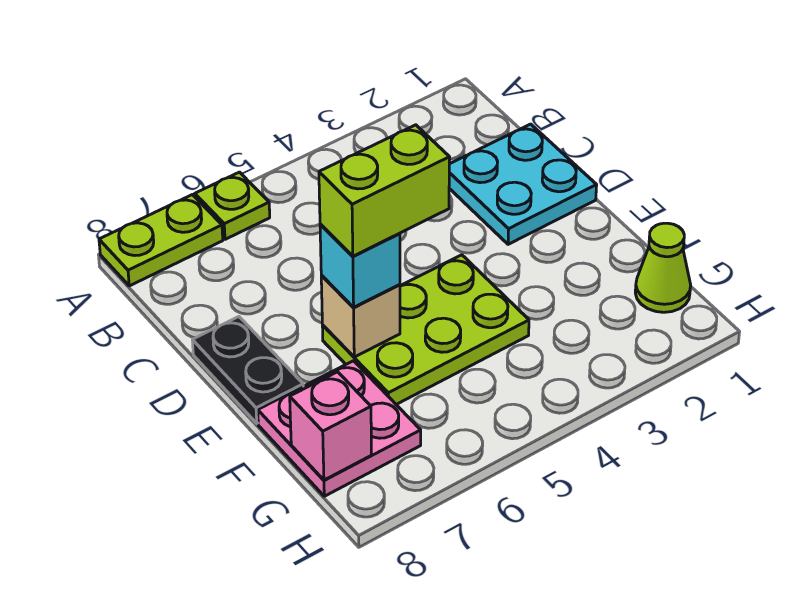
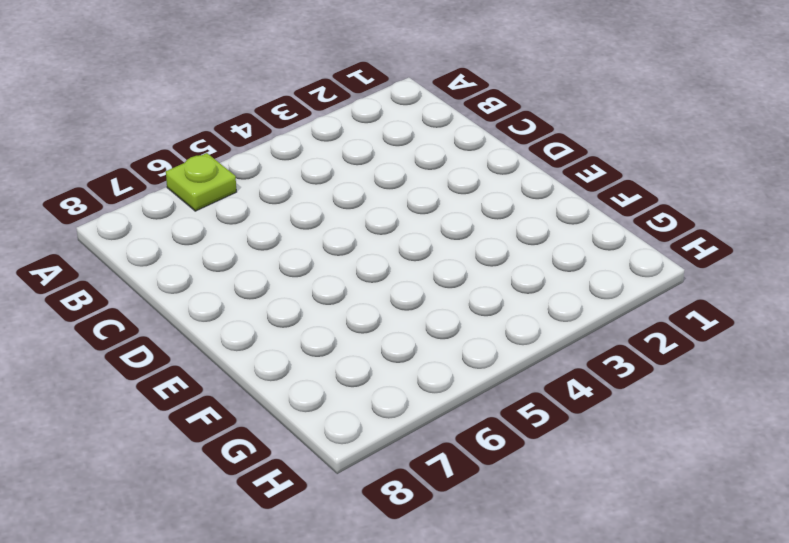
none -> lime 1x2 plate [99,195,223,286]
none -> cyan 2x2 plate [449,124,597,244]

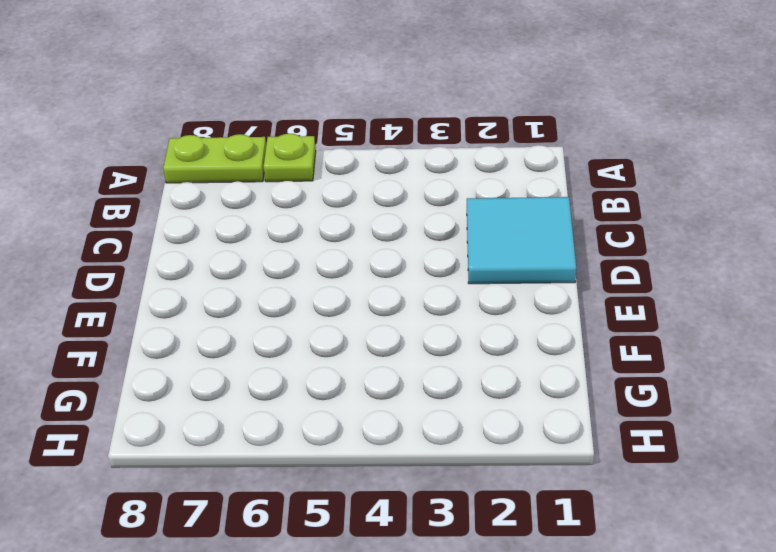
cyan 2x2 tile [467,197,576,284] -> cyan 2x2 plate [449,124,597,244]
none -> black 1x2 plate [192,317,303,423]
none -> lime 2x3 plate [322,255,529,404]

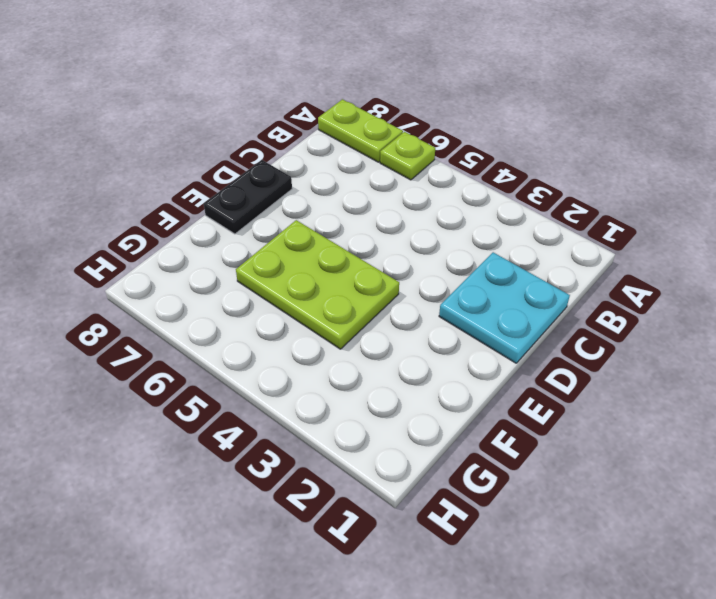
none -> pink 2x2 plate [258,361,421,496]
none -> lime 1x1 cone [635,223,691,312]

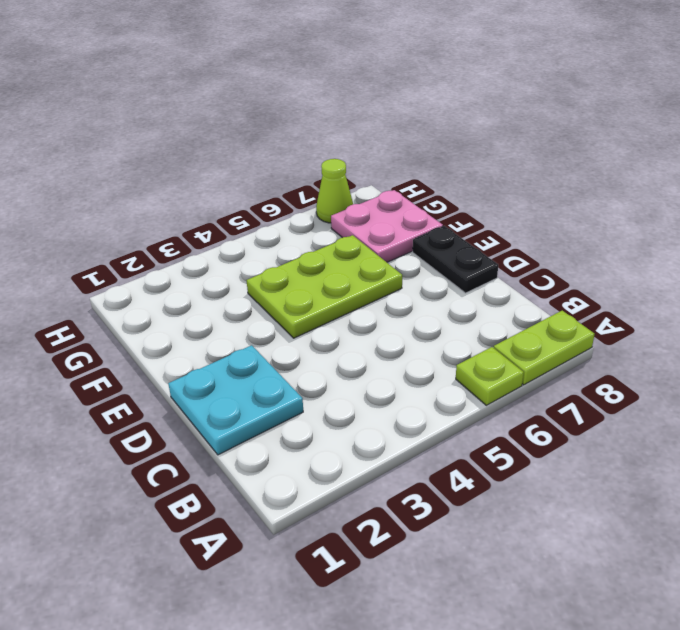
lime 1x1 cone [316,159,353,223] -> lime 1x1 cone moved to [635,223,691,312]
none -> tan 1x1 brick [321,276,400,357]
none -> pink 1x1 brick [290,372,371,480]

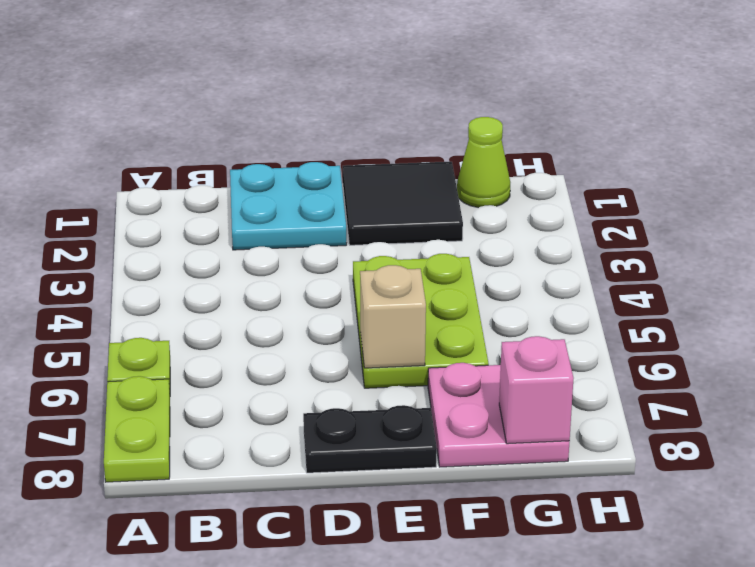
black 2x2 tile [343,162,463,245] -> none
none -> cyan 1x1 brick [320,224,400,308]
none -> lime 1x2 brick [319,125,450,256]

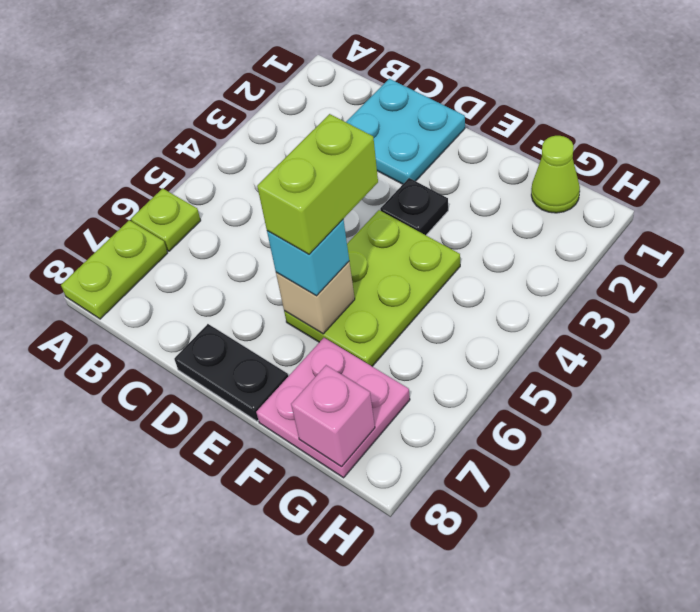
black 1x1 plate [380,178,448,235] -> none

